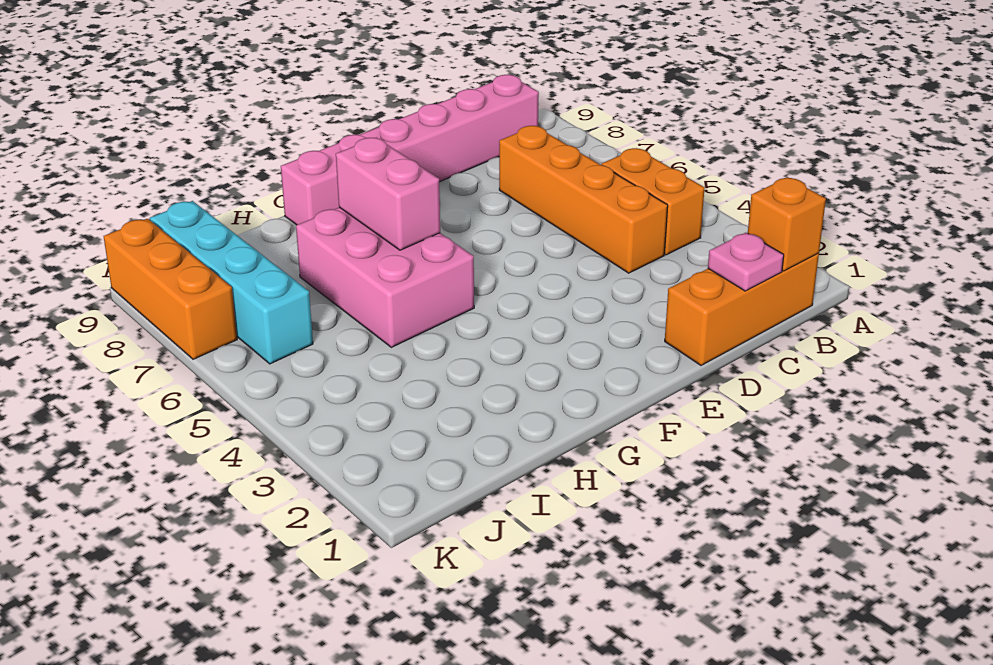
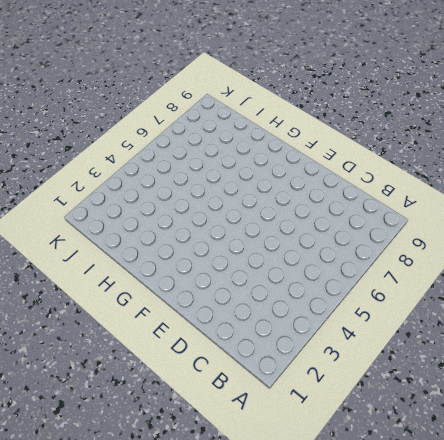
none -> orange 1x3 brick [665,253,819,365]
none -> orange 1x2 brick [602,148,705,255]

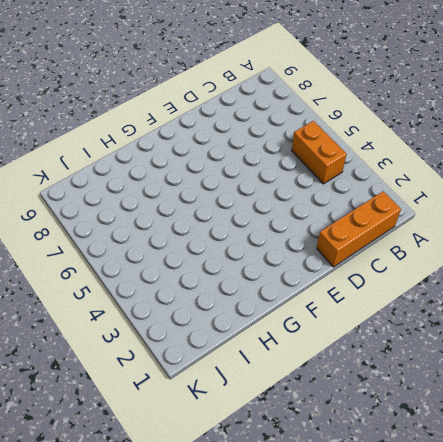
none -> pink 1x6 brick [281,75,539,225]
none -> orange 1x4 brick [499,126,668,273]

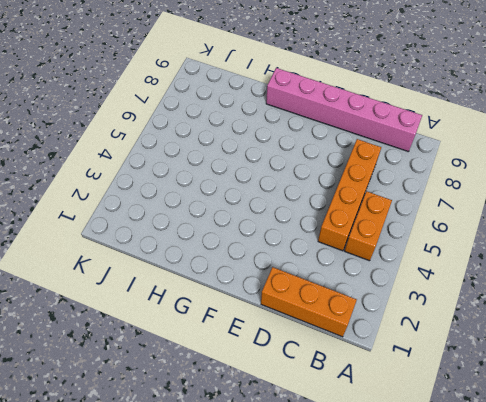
none -> pink 2x3 brick [296,207,474,347]
none -> cyan 1x4 brick [150,201,313,364]

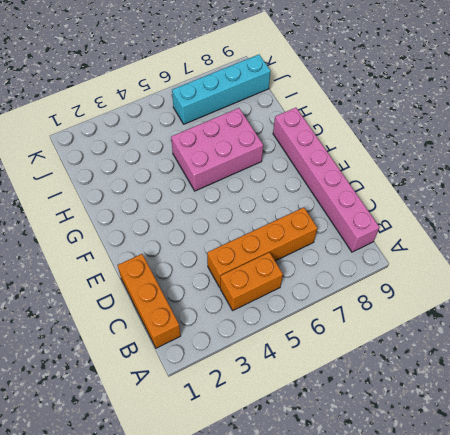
none -> orange 1x3 brick [104,219,237,359]
none -> orange 1x1 brick [748,177,826,271]

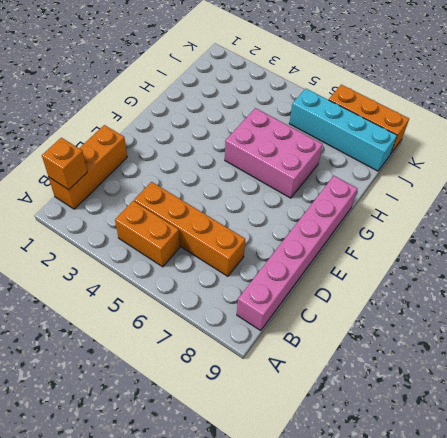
none -> pink 1x1 plate [708,233,784,291]
none -> pink 1x2 brick [336,137,440,250]

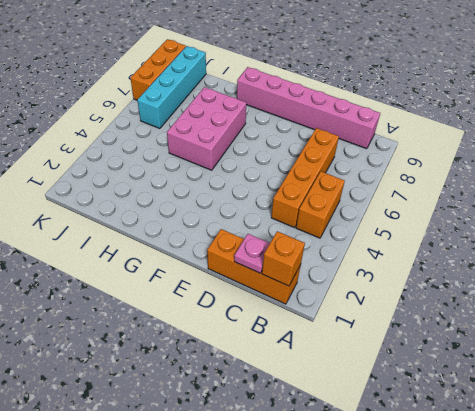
none -> pink 1x2 brick [336,137,440,250]

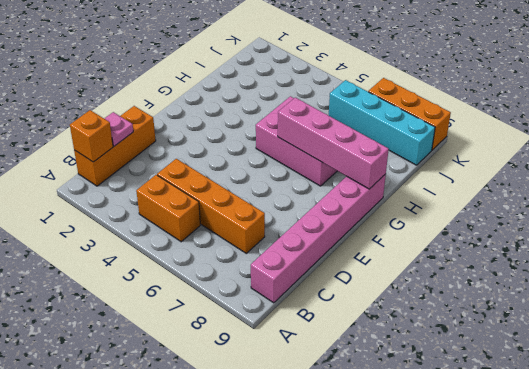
pink 1x4 brick [278,98,389,189] -> pink 1x2 brick [336,137,440,250]

